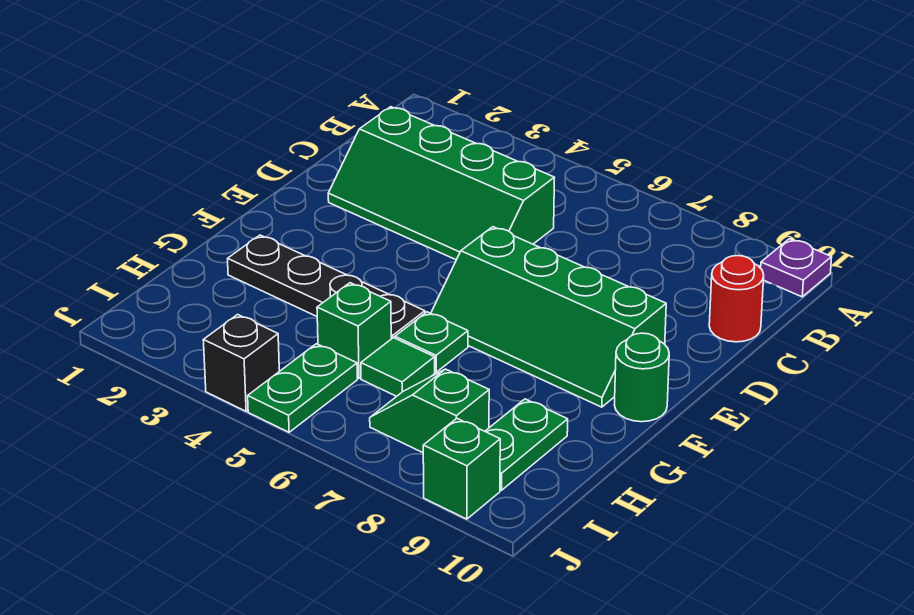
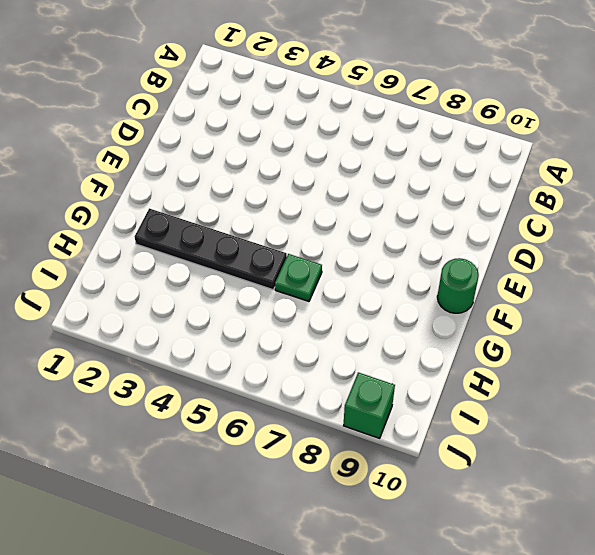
none -> purple 1x1 plate [761,239,832,297]
none -> green 2x4 slope [328,107,555,260]
none -> red 1x1 round brick [709,256,764,342]

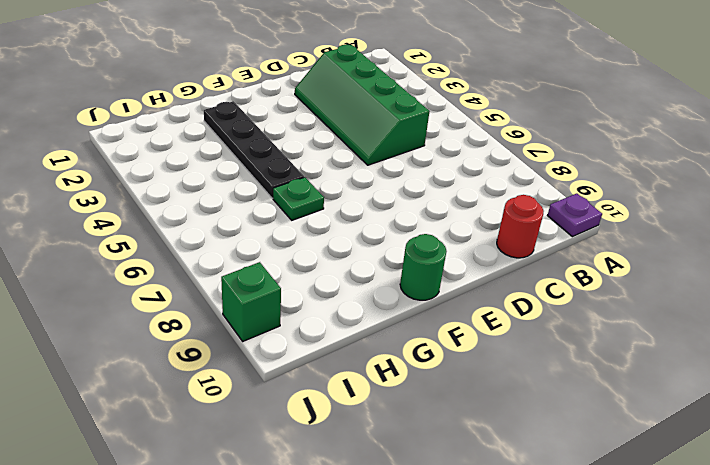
none -> green 2x4 slope [431,227,666,407]
none -> green 1x1 brick [317,283,391,378]
none -> green 1x1 tile [361,338,435,396]

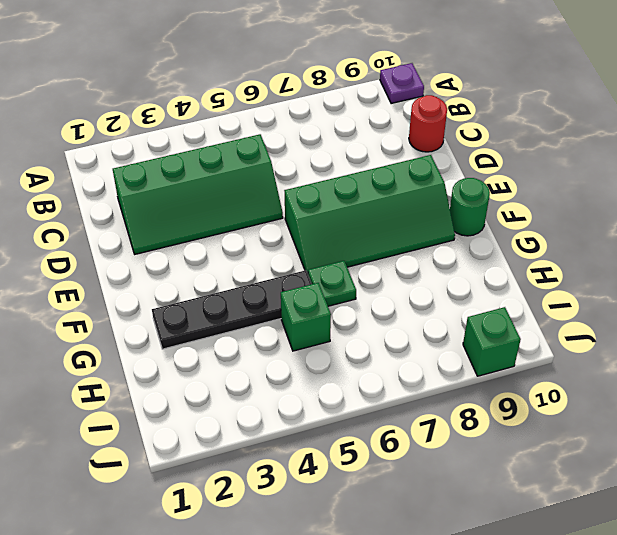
none -> green 1x1 tile [361,338,435,396]
none -> green 1x2 plate [485,399,568,490]
none -> green 1x2 plate [248,344,357,432]

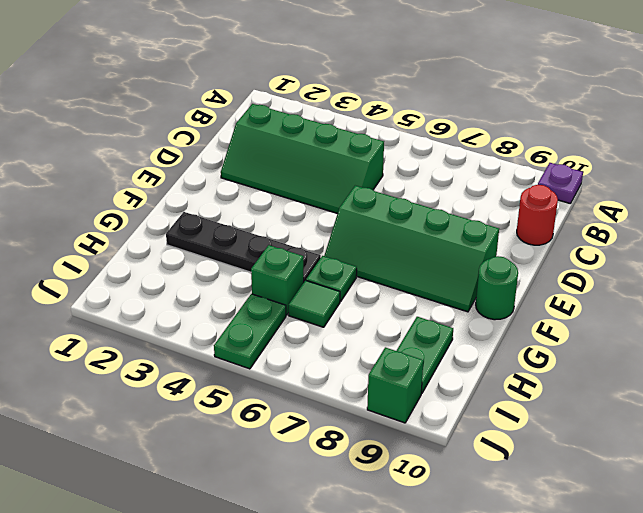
none -> green 1x2 slope [370,369,489,453]
none -> black 1x1 brick [203,314,279,411]

